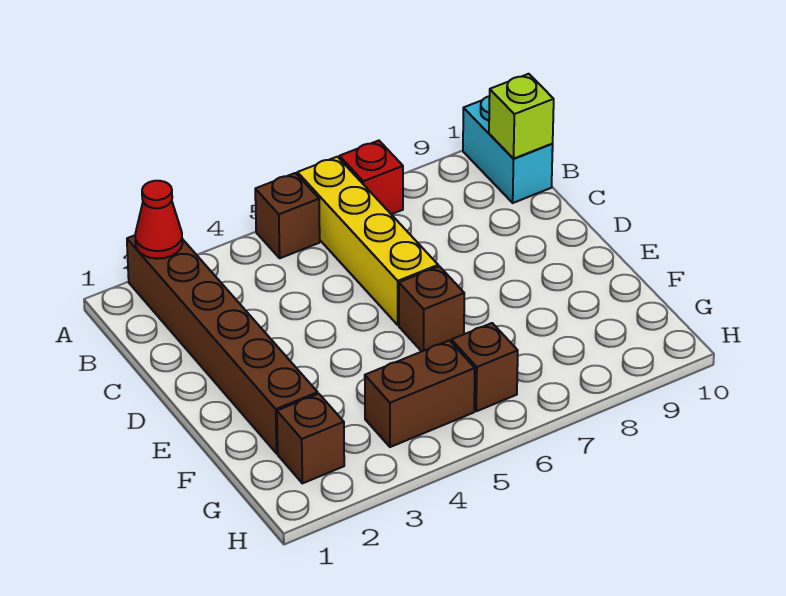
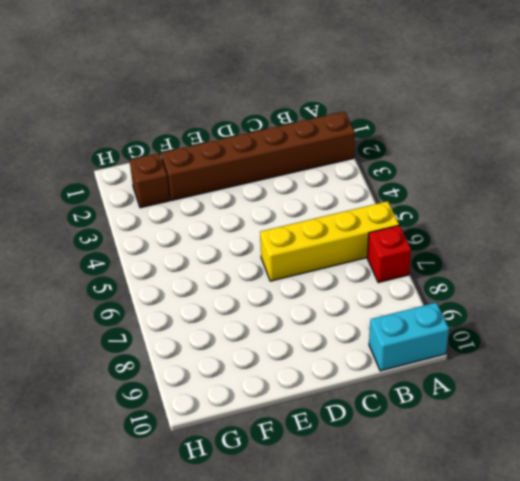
none -> brown 1x1 brick [255,173,320,258]
none -> brown 1x1 brick [399,266,464,351]

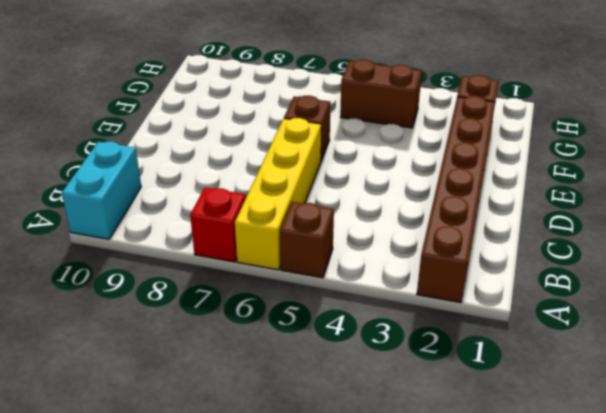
none -> brown 1x1 brick [451,323,518,411]
none -> red 1x1 cone [135,181,182,259]

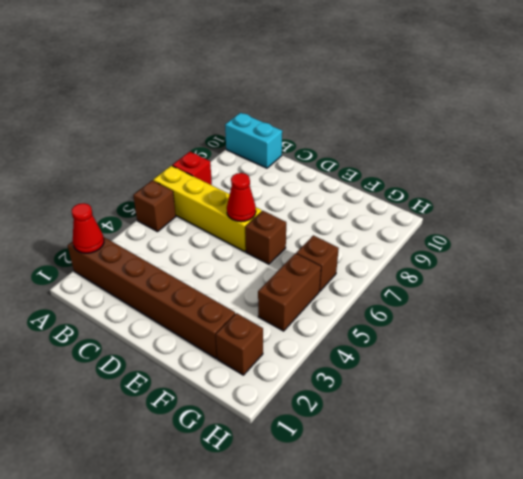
red 1x1 cone [227,173,256,222] -> none
none -> lime 1x1 brick [489,74,554,158]

